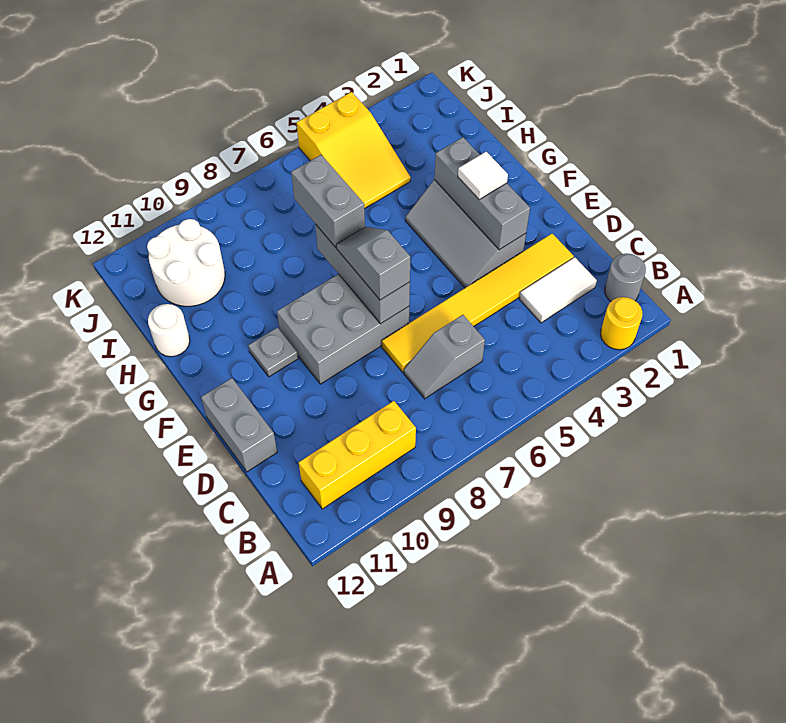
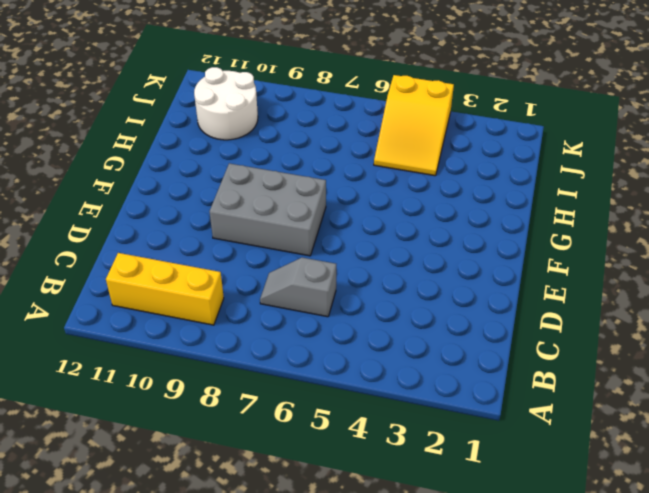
none -> yellow 1x1 round brick [601,297,642,350]
none -> grey 1x1 round brick [605,254,646,301]
none -> white 1x2 tile [519,257,597,323]

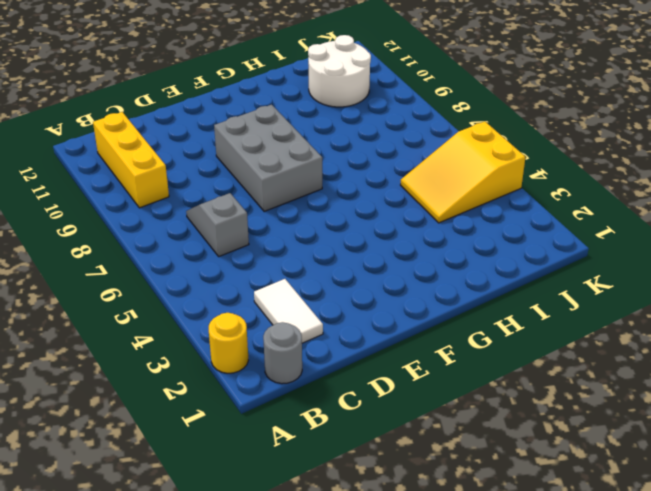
none -> yellow 1x6 tile [382,234,574,372]
none -> grey 1x2 brick [201,378,277,472]
none -> grey 2x3 slope [405,180,526,288]

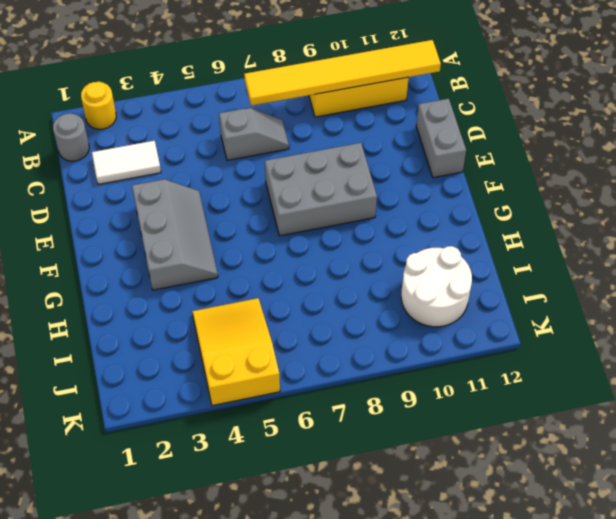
yellow 1x6 tile [244,40,441,106] -> yellow 1x6 tile moved to [382,234,574,372]
none -> grey 1x1 plate [248,327,298,377]
none -> white 1x1 round brick [148,304,190,357]
none -> grey 1x3 brick [434,137,530,250]

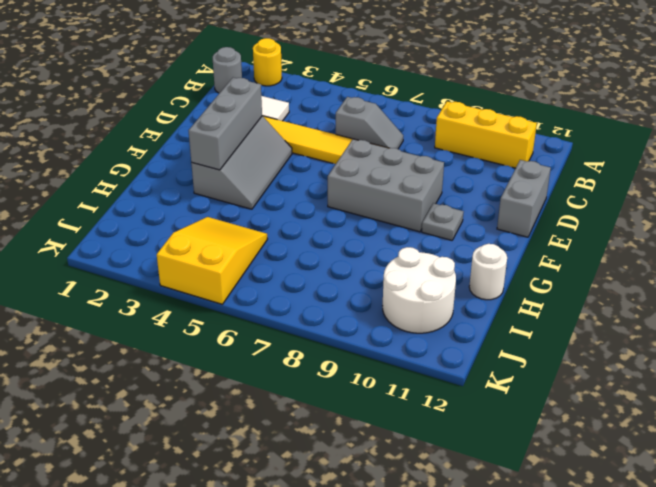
none -> grey 1x3 brick [315,224,410,324]
none -> grey 1x2 slope [336,227,410,300]
none -> white 1x1 tile [458,152,508,199]

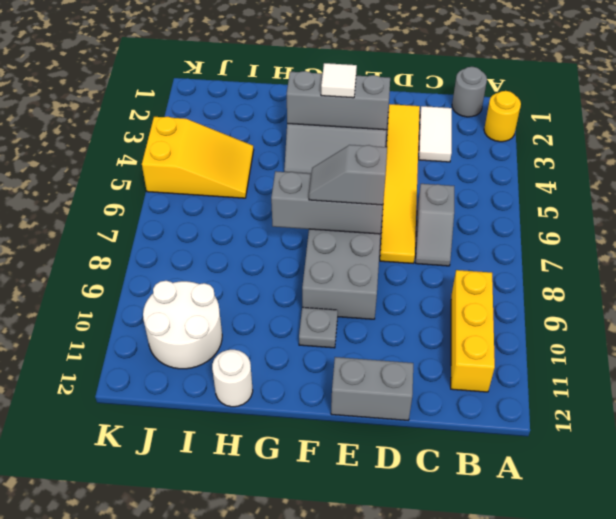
none -> grey 1x2 brick [291,155,365,247]

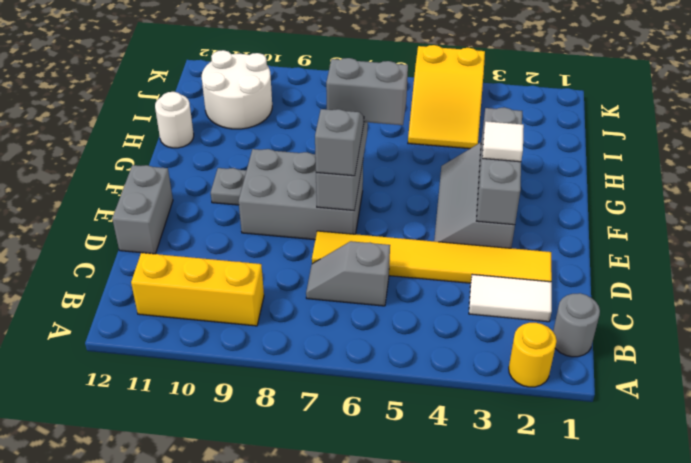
grey 1x2 brick [326,58,408,125] -> grey 1x2 brick turned to [291,155,365,247]

